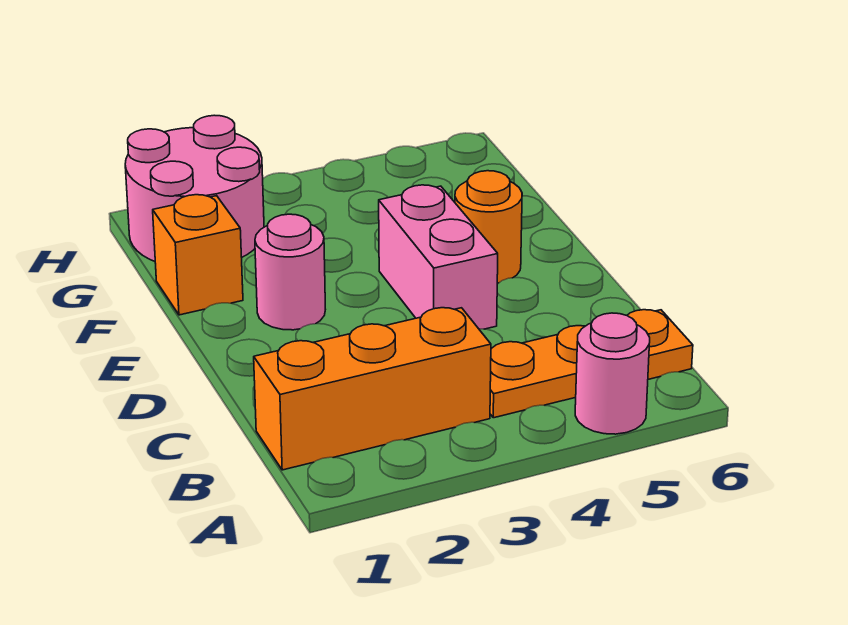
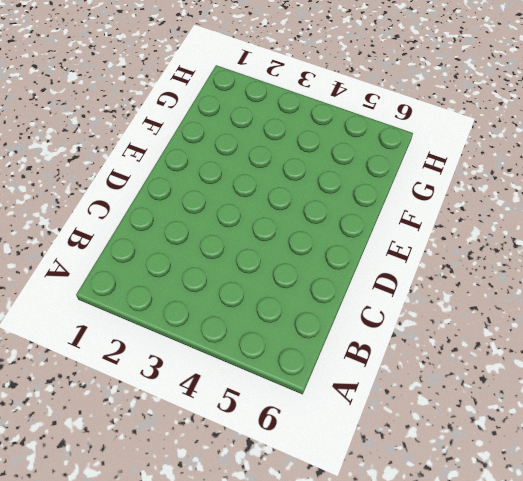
none -> pink 1x1 round brick [575,313,650,434]
none -> orange 1x3 brick [254,308,491,470]

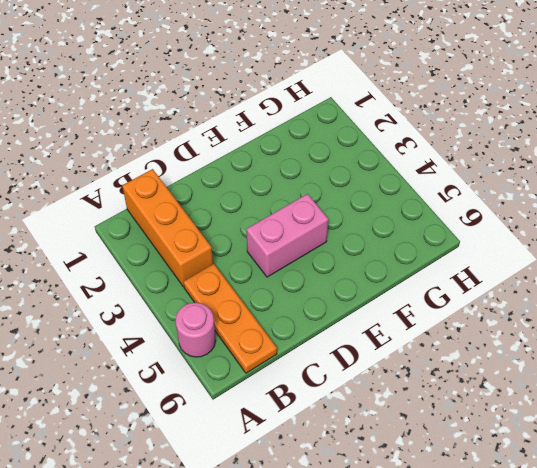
none -> pink 1x1 round brick [255,214,325,330]
none -> orange 1x1 round brick [455,171,522,283]

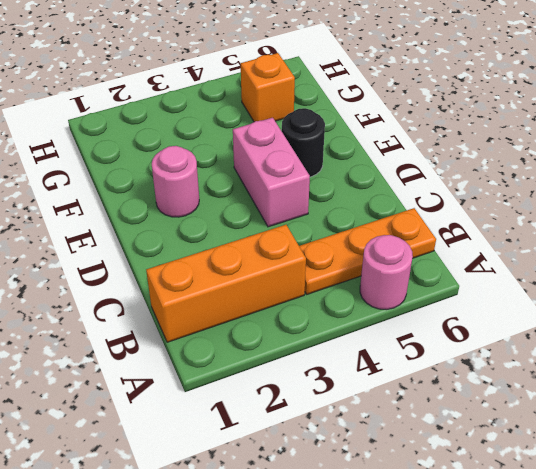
black 1x1 round brick [282,108,325,177] -> orange 1x1 round brick [455,171,522,283]
orange 1x1 brick [241,53,295,122] -> orange 1x1 brick moved to [153,195,243,315]
none -> pink 2x2 round brick [125,115,264,261]

